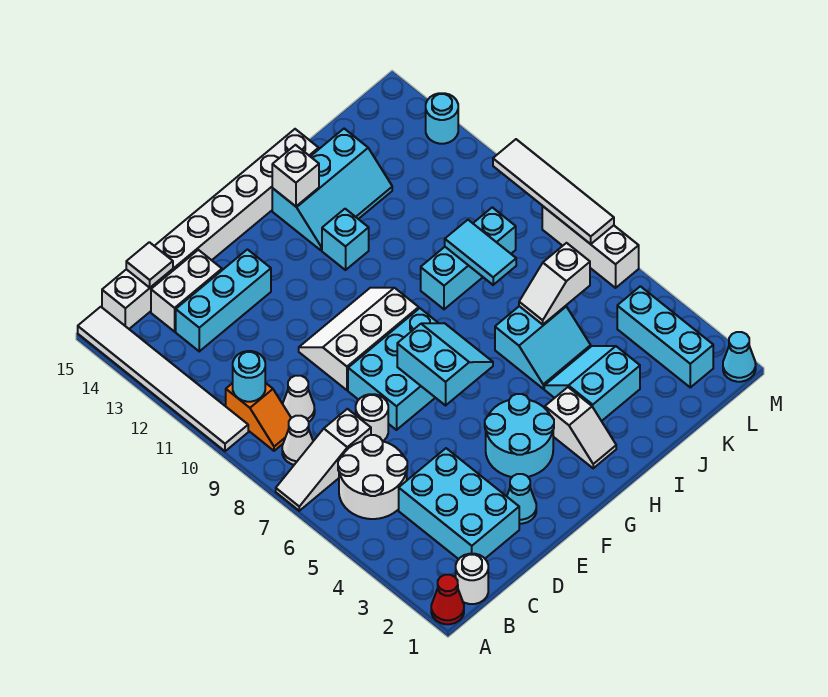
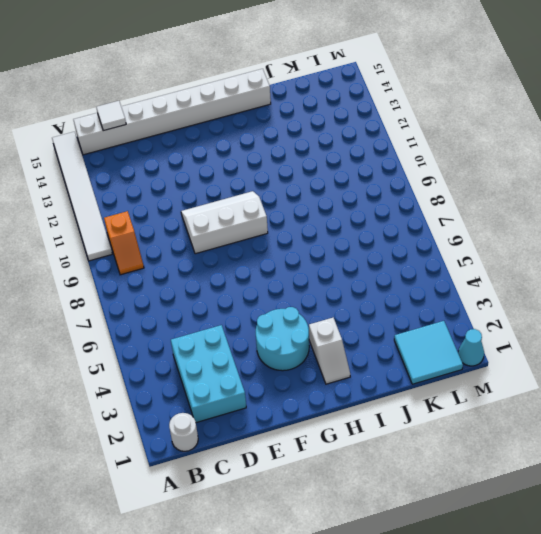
cyan 2x2 tile [394,321,463,384] -> cyan 1x3 brick [617,286,713,387]
none -> red 1x1 cone [431,575,464,624]
none -> white 1x3 slope [276,409,371,511]
none -> white 2x2 round brick [338,435,407,519]
none -> white 1x1 cone [282,416,313,465]

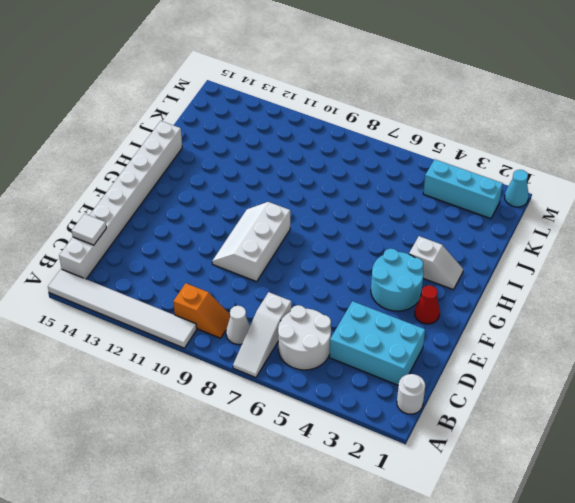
red 1x1 cone [415,285,440,324] -> red 1x1 cone moved to [431,575,464,624]
none -> white 1x1 cone [283,376,315,422]
none -> cyan 1x3 brick [176,250,271,351]
none -> white 1x2 brick [151,250,222,332]
none -> white 1x1 round brick [356,394,388,441]

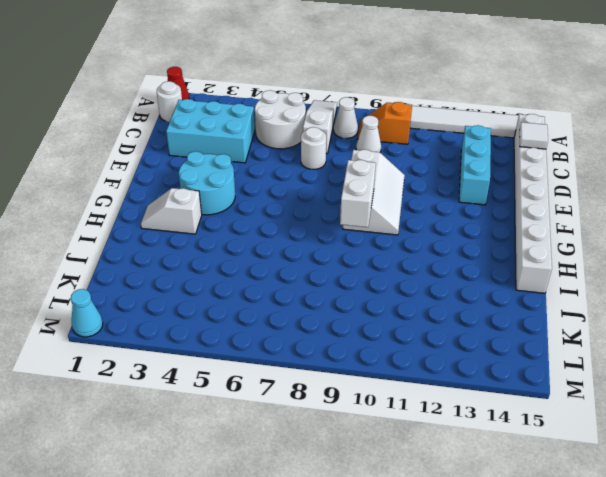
white 1x2 brick [340,160,376,227] -> white 1x2 brick moved to [151,250,222,332]
none -> cyan 1x1 cone [507,474,536,524]
none -> cyan 2x3 brick [348,308,438,430]
none -> cyan 1x1 brick [322,209,369,270]
none -> cyan 2x3 slope [272,129,392,250]

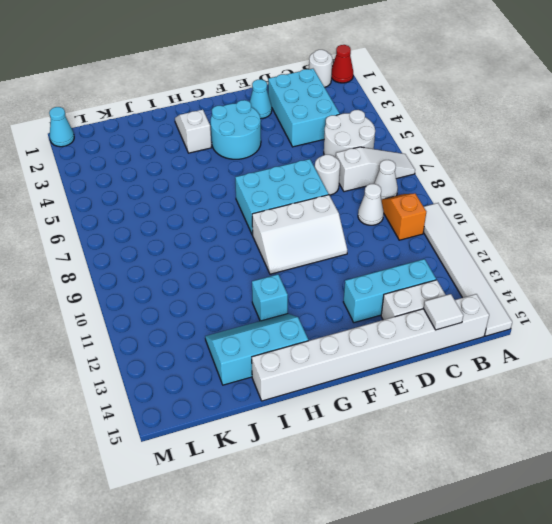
none -> cyan 2x2 slope [544,346,640,421]
none -> cyan 2x2 slope [495,306,591,389]
none -> cyan 1x3 brick [421,207,516,309]
none -> cyan 1x3 brick [617,286,713,387]

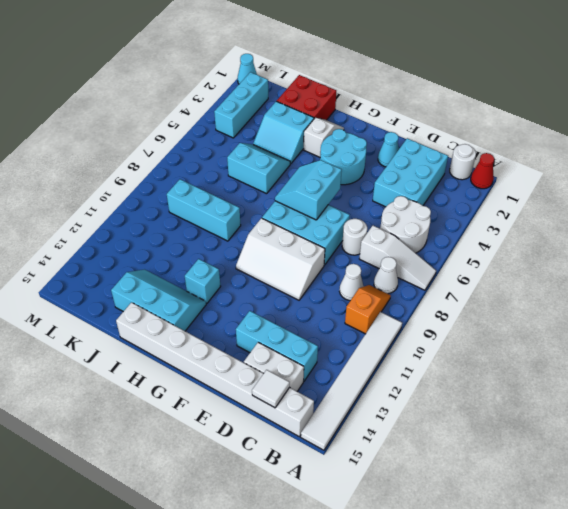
red 2x2 brick [277,75,336,120] -> none
none -> white 1x3 brick [542,206,639,288]
none -> cyan 1x1 round brick [426,93,458,144]
none -> cyan 1x1 round brick [233,351,265,402]
none -> white 1x1 brick [272,145,319,206]

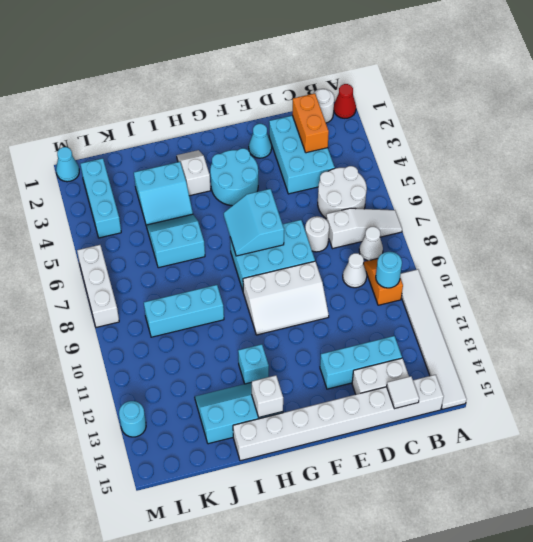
orange 1x2 brick [292,93,329,153] -> none
none -> white 1x2 slope [519,243,590,324]
none -> cyan 1x2 tile [445,220,516,285]
none -> white 1x4 tile [493,139,614,244]

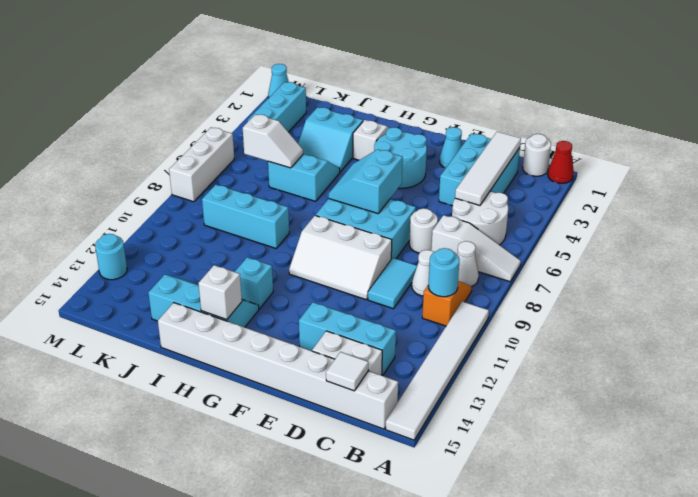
white 1x4 tile [455,132,521,205] -> white 1x4 tile moved to [493,139,614,244]
cyan 1x2 tile [368,258,417,309] -> cyan 1x2 tile moved to [445,220,516,285]

